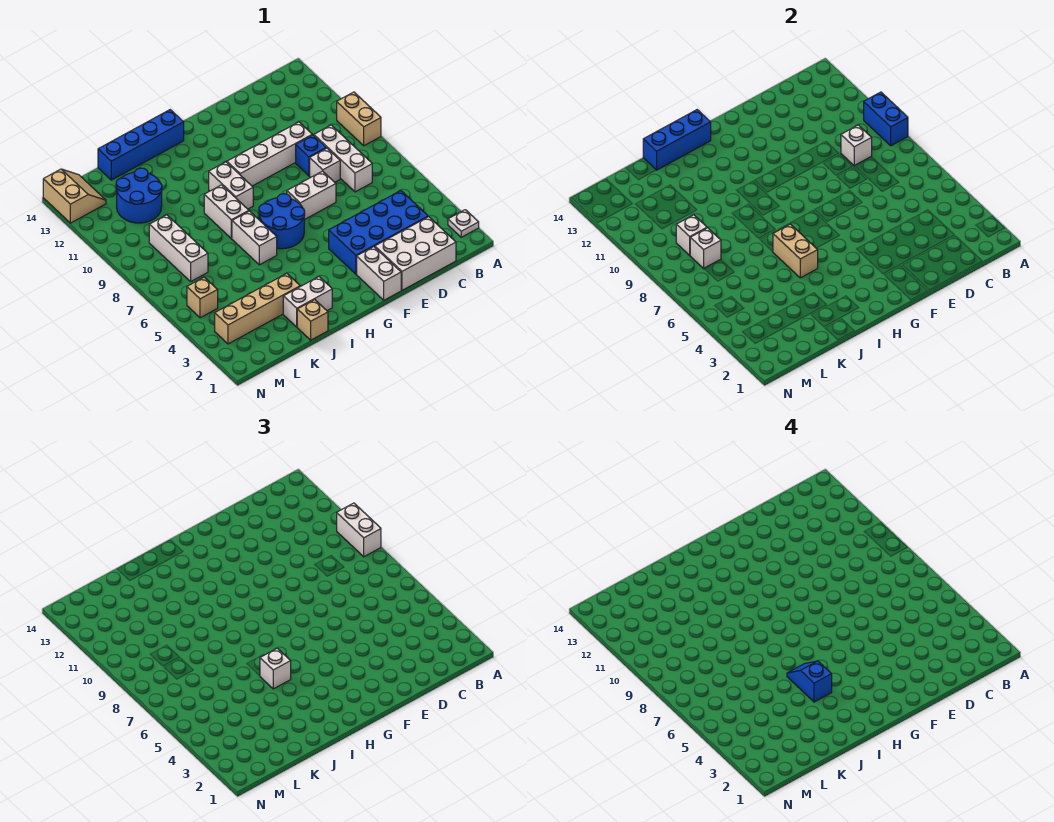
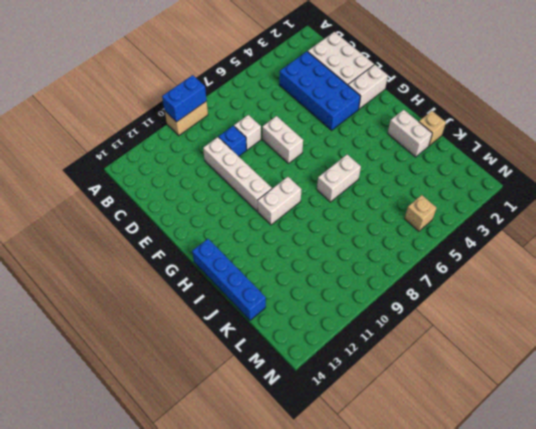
none -> white 1x1 plate [448,210,479,237]
none -> white 1x3 brick [314,125,372,192]
none -> blue 2x2 round brick [259,194,305,249]
none -> white 1x2 brick [204,185,249,239]

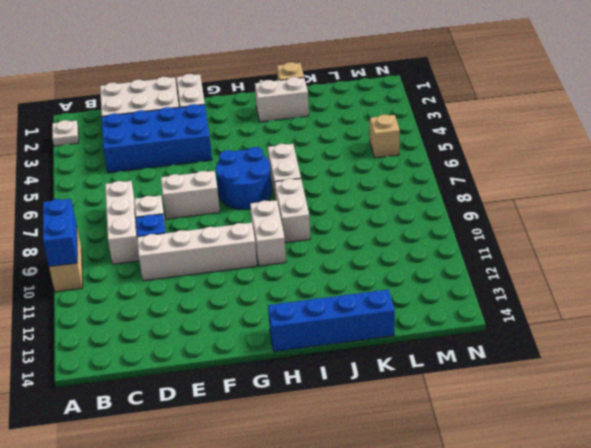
none -> tan 1x4 brick [215,274,300,344]
none -> blue 2x2 round brick [116,168,162,223]
none -> white 1x3 brick [149,215,208,282]
none -> tan 2x2 slope [43,169,106,223]

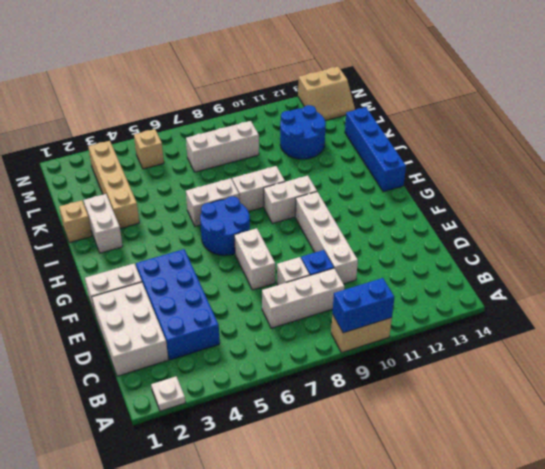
none -> white 1x1 brick [841,125,872,166]
none -> blue 1x3 brick [643,110,711,170]
none -> tan 1x2 brick [773,224,818,278]
none -> white 1x1 brick [690,228,721,268]

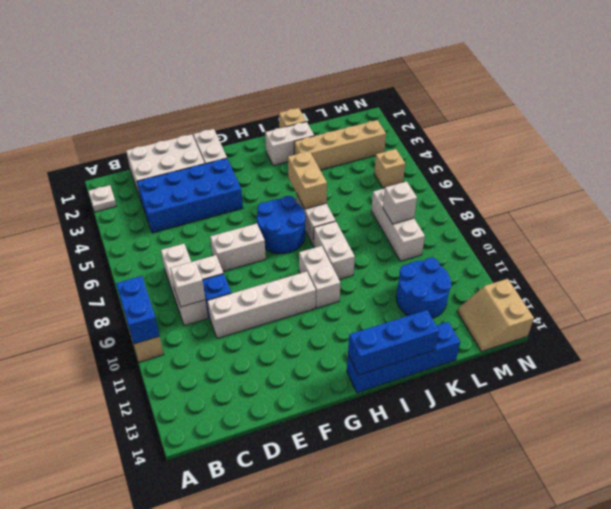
none -> white 1x1 brick [676,215,707,255]
none -> white 1x2 brick [337,503,381,557]
none -> white 1x1 brick [260,648,291,689]
none -> blue 1x2 slope [787,661,832,702]

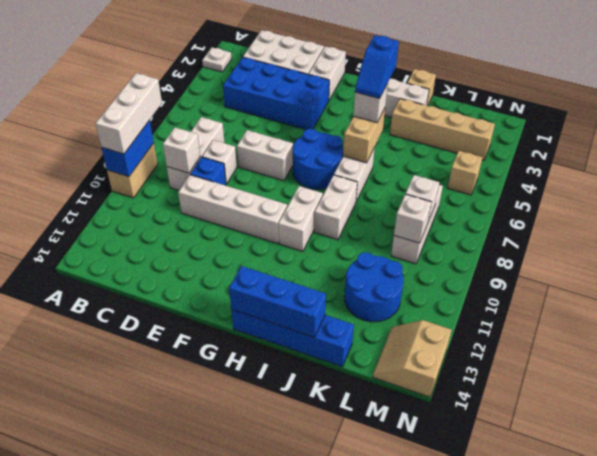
white 1x3 brick [96,73,162,154] -> white 1x2 brick [337,503,381,557]

